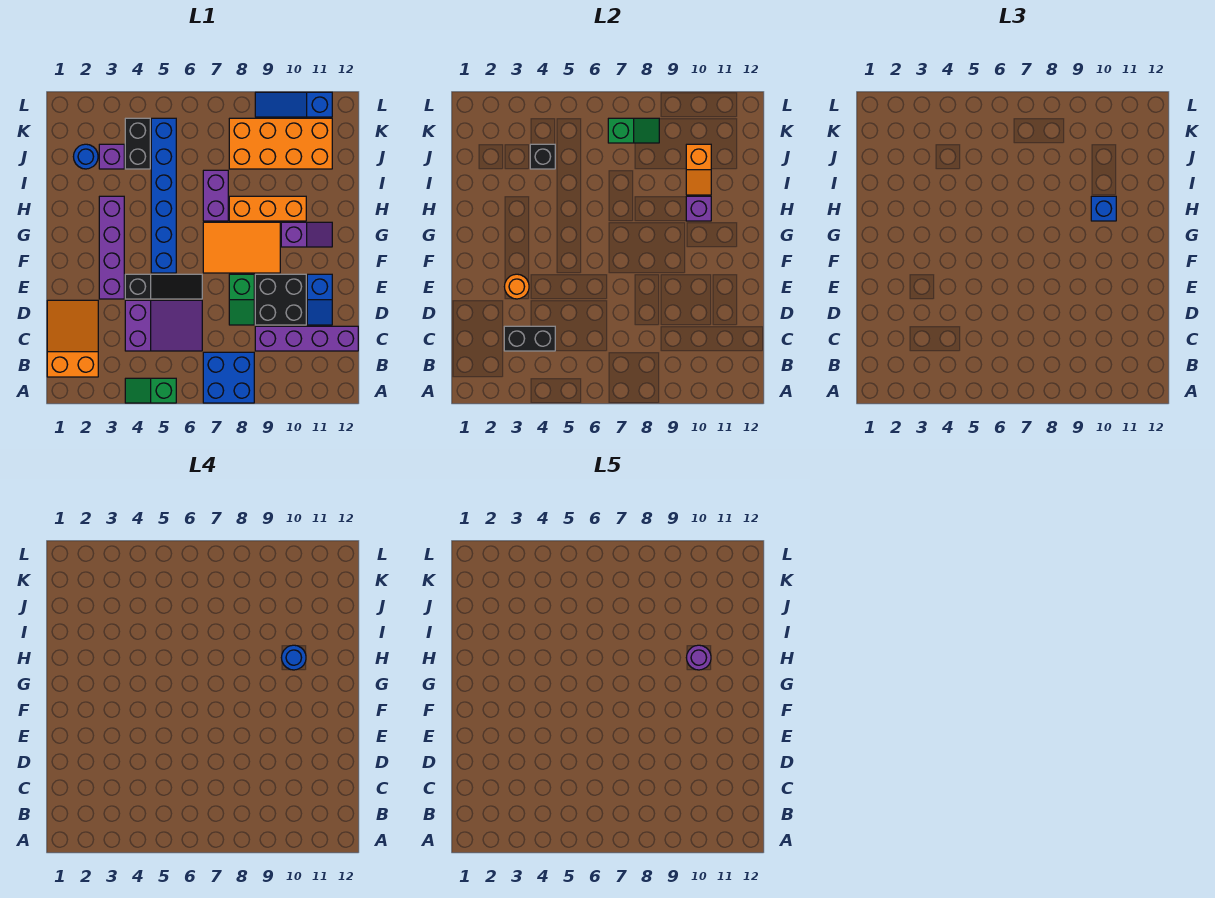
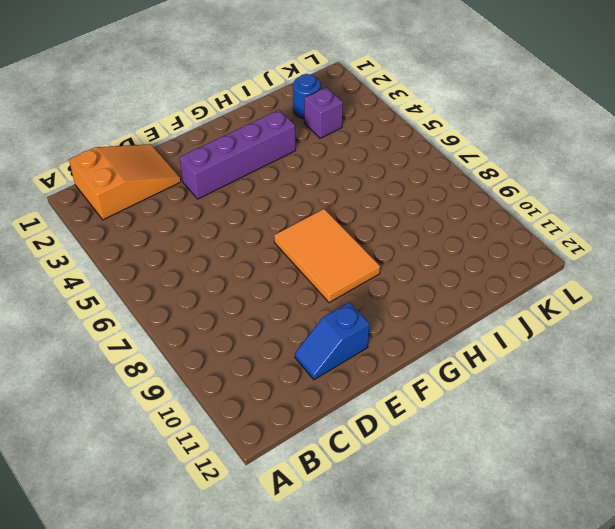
none -> green 1x2 slope [125,378,176,403]
none -> blue 2x2 brick [203,352,254,403]
none -> purple 2x3 slope [125,300,202,351]

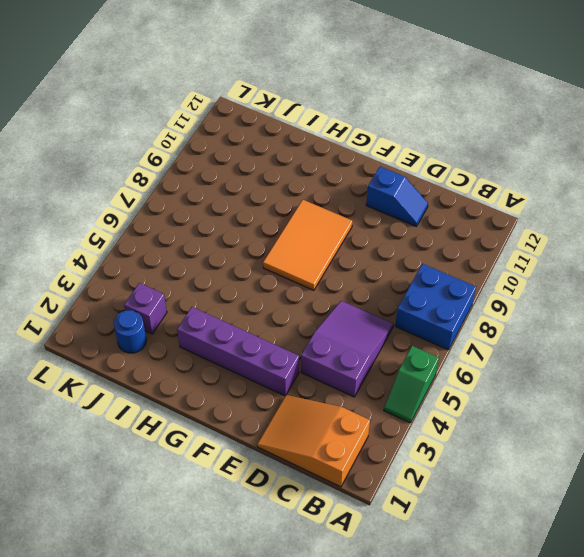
none -> purple 1x4 brick [255,326,358,351]
none -> green 1x2 slope [229,274,254,325]
none -> black 2x2 brick [255,274,306,325]

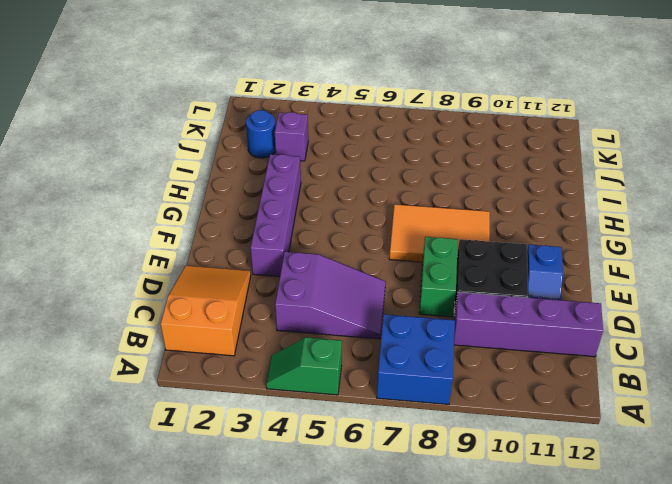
green 1x2 brick [419,237,458,317] -> green 1x2 slope [229,274,254,325]
none -> black 1x3 slope [125,274,202,299]
none -> blue 1x6 brick [151,118,176,273]
none -> purple 1x2 slope [281,222,332,247]

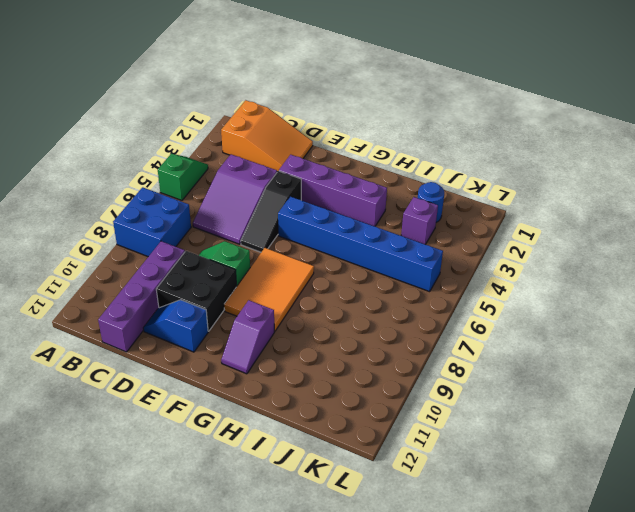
none -> purple 1x2 brick [203,170,228,221]
none -> orange 1x3 brick [229,196,306,221]
none -> black 1x2 brick [125,118,150,169]

